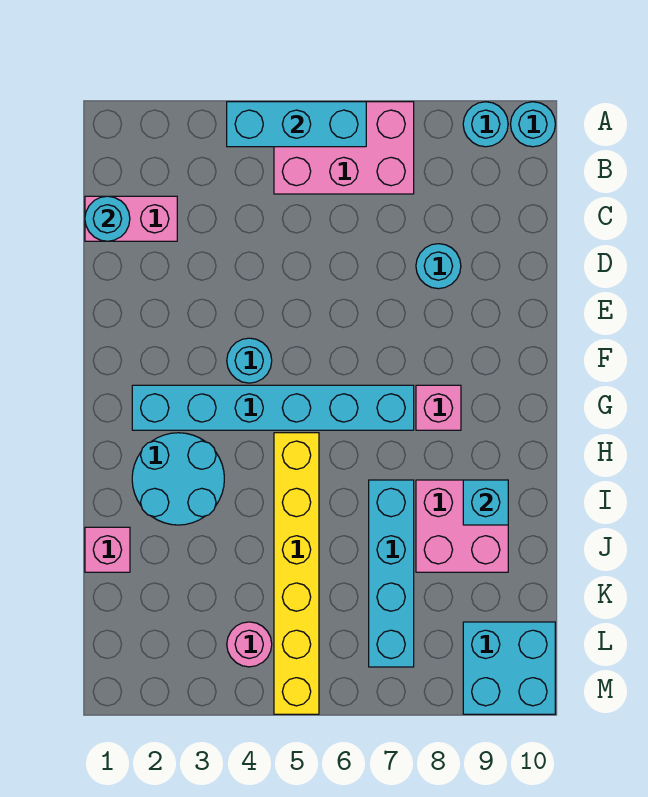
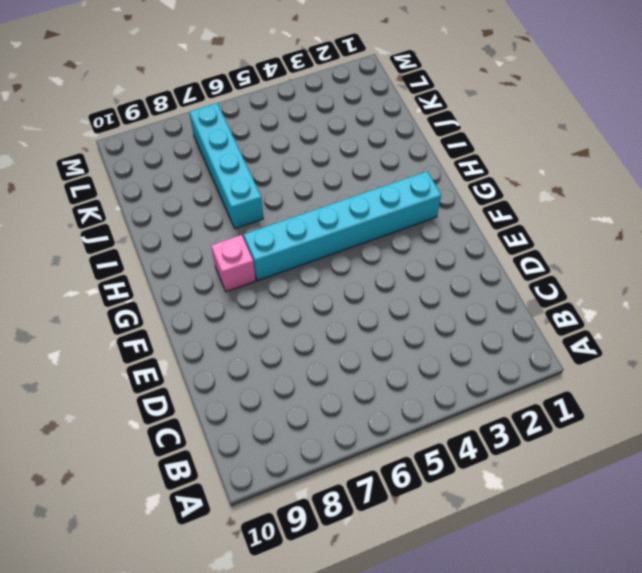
none -> pink 2x3 brick [274,102,414,194]
none -> cyan 1x1 round brick [463,102,508,147]
none -> cyan 1x1 round brick [511,102,555,147]

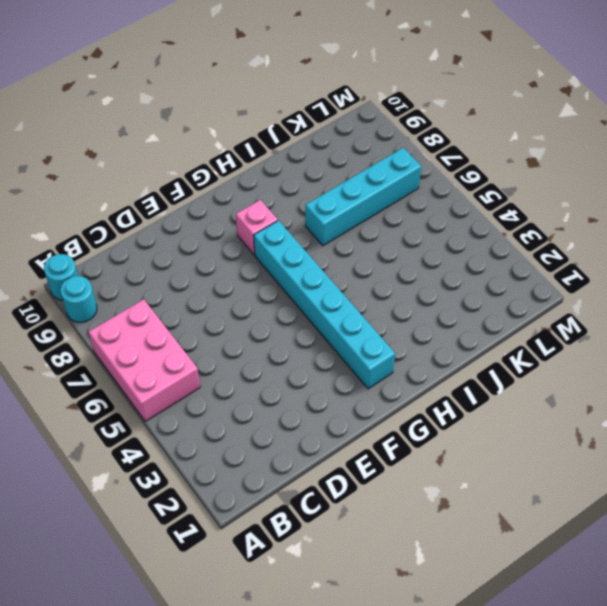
none -> pink 1x2 brick [85,196,177,241]
none -> cyan 1x1 round brick [416,244,461,289]
none -> cyan 1x1 round brick [227,338,272,383]

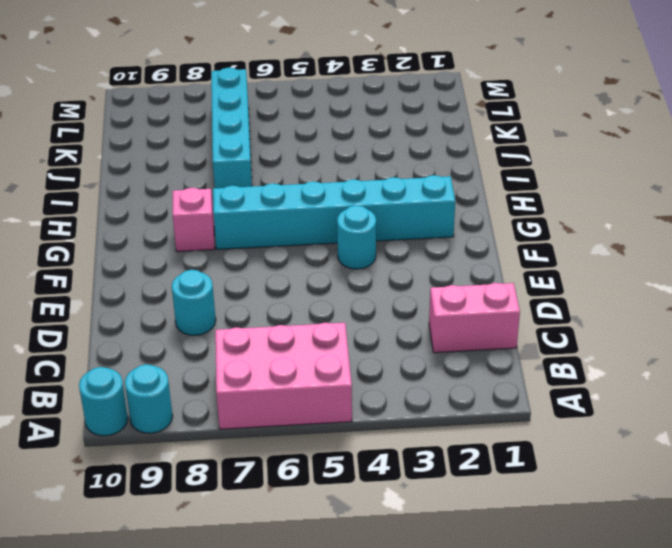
none -> cyan 2x2 round brick [132,433,224,525]
none -> yellow 1x6 brick [274,433,319,714]
none -> pink 2x2 brick [416,480,508,572]

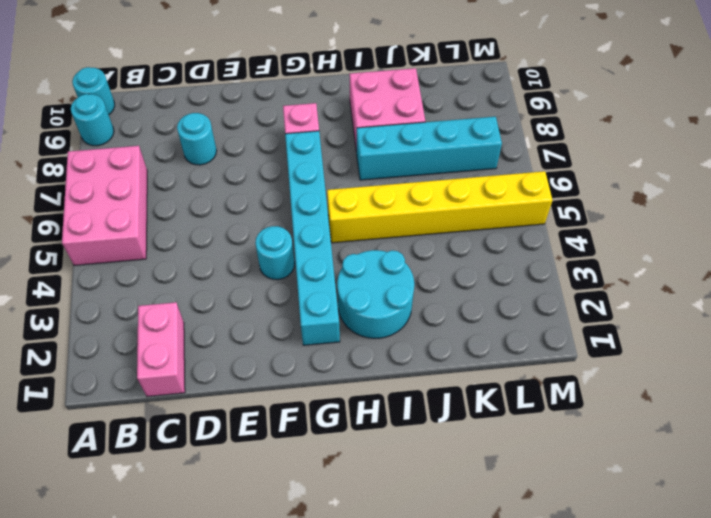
none -> pink 1x1 brick [85,527,130,572]
none -> pink 1x1 round brick [227,622,272,667]
none -> cyan 2x2 brick [463,622,555,714]

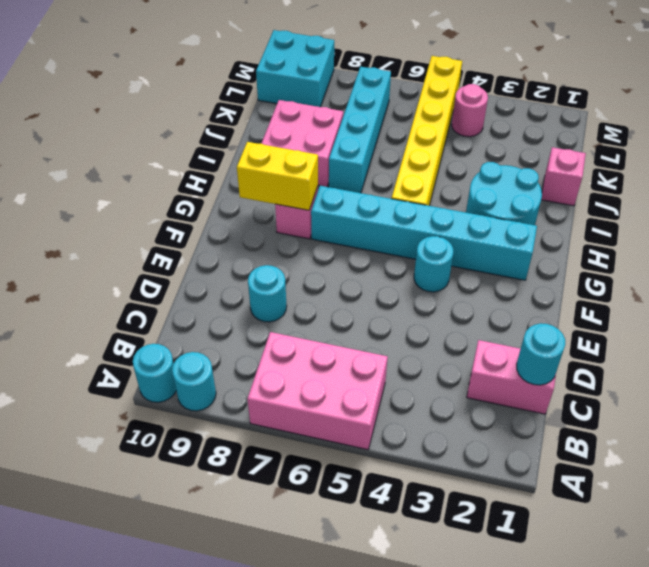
yellow 1x2 brick [237,142,318,210] -> none
none -> cyan 1x3 brick [227,102,366,147]
none -> cyan 1x1 brick [463,480,508,525]

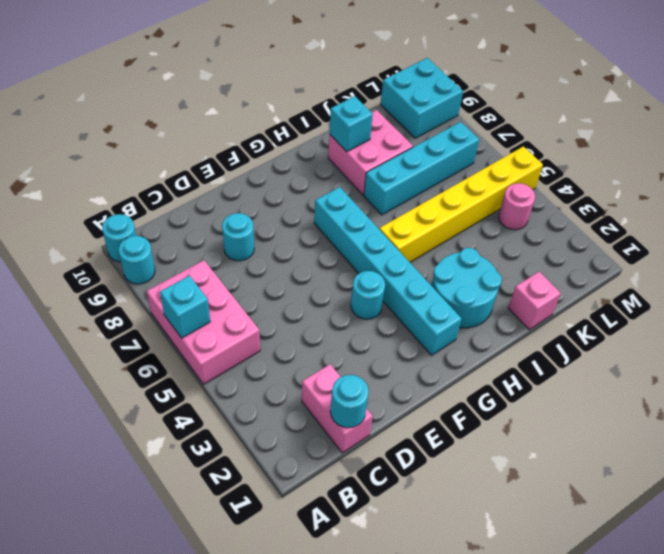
cyan 1x1 brick [160,276,210,338] -> cyan 1x3 brick [227,102,366,147]
none -> pink 1x1 brick [416,385,461,430]

